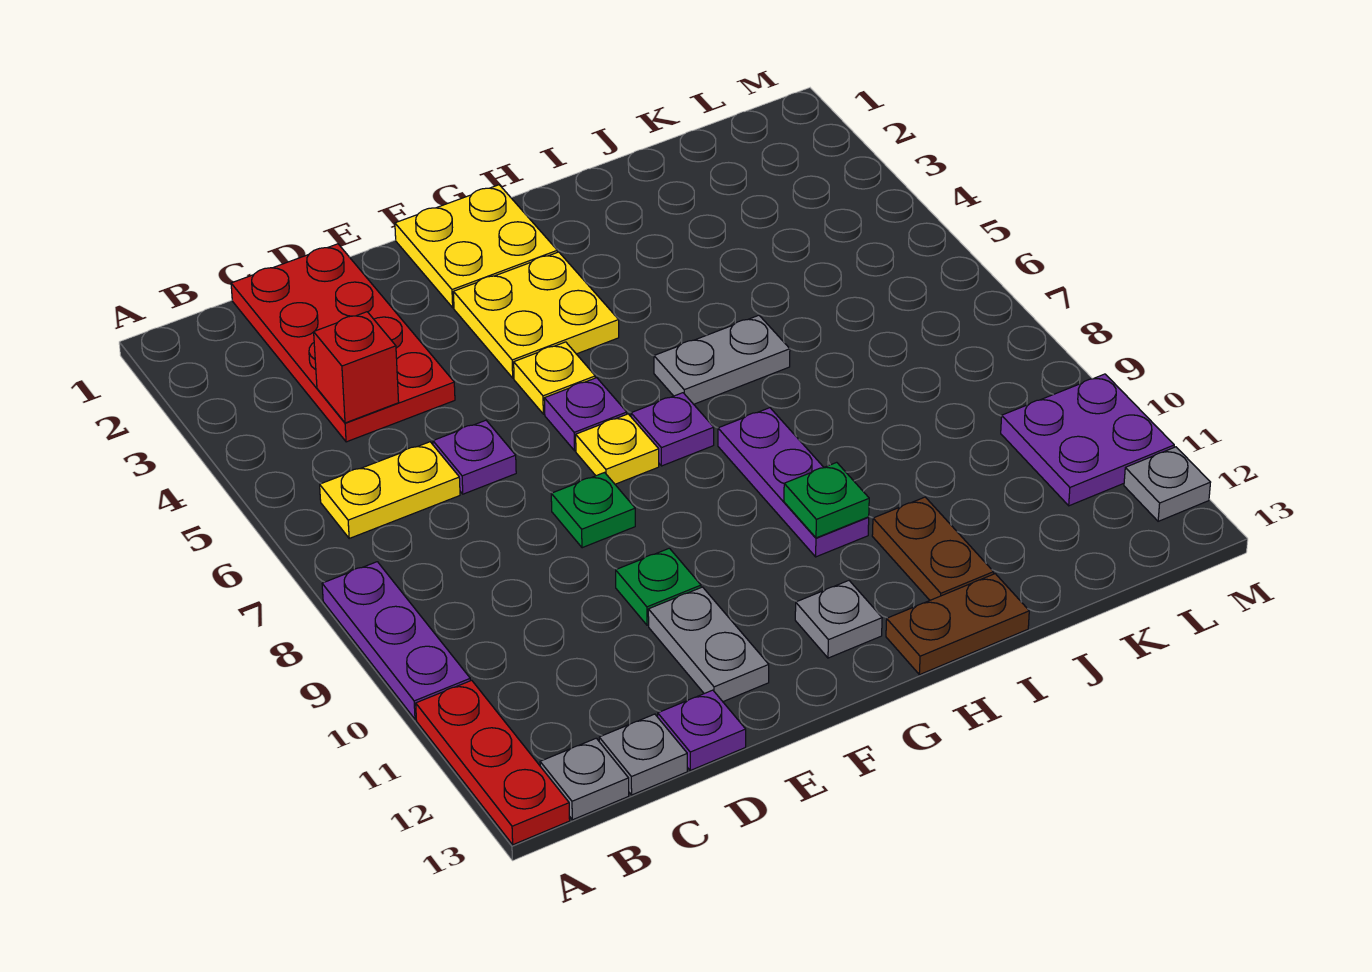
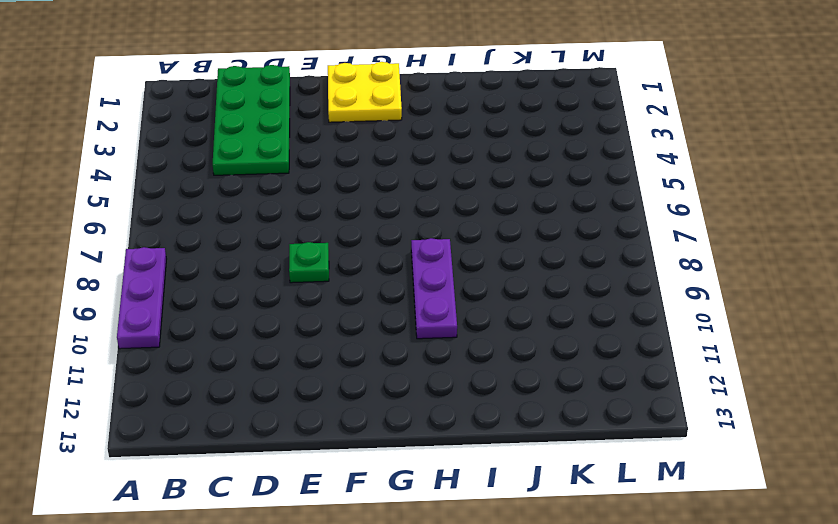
green 2x4 plate [213,65,290,175] -> red 2x4 plate [231,244,455,442]
none -> red 1x3 plate [416,680,570,845]
none -> yellow 1x2 plate [320,442,460,538]
none -> grey 1x1 plate [540,738,629,820]

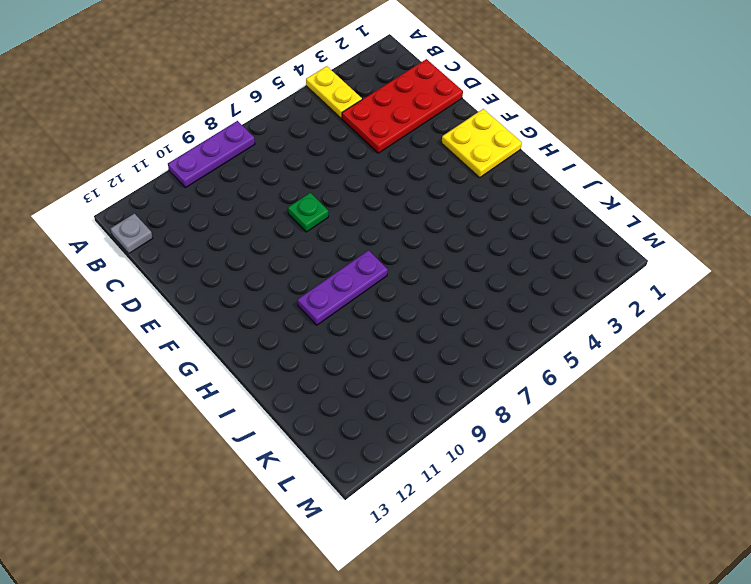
yellow 1x2 plate [306,66,362,118] -> yellow 1x2 plate moved to [320,442,460,538]
none -> red 1x3 plate [416,680,570,845]
none -> grey 1x1 plate [599,714,687,795]
none -> purple 1x1 plate [433,420,516,494]

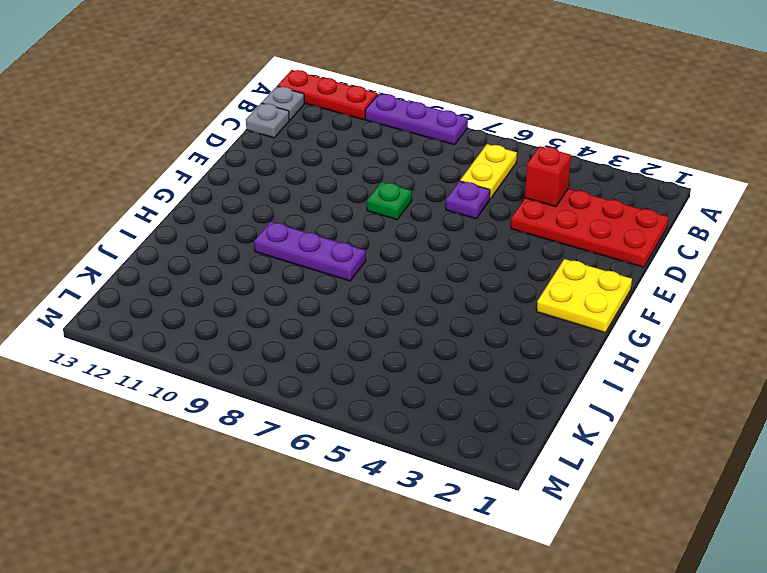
none -> purple 1x1 plate [658,690,746,770]
none -> green 1x1 plate [616,548,701,625]
none -> grey 1x2 plate [648,587,769,702]

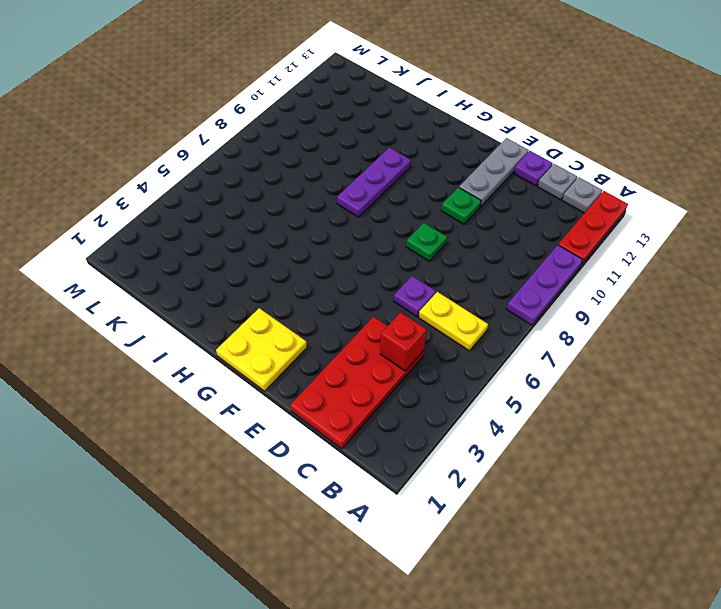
grey 1x3 plate [459,138,529,207] -> grey 1x2 plate [648,587,769,702]
none -> yellow 2x2 plate [453,252,619,378]
none -> yellow 1x1 plate [514,342,595,414]
none -> purple 1x1 plate [544,378,627,451]

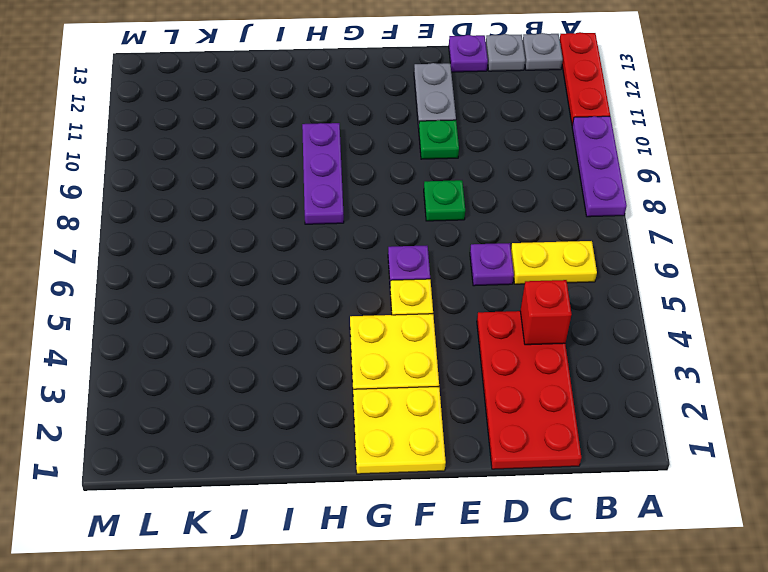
none -> yellow 1x1 plate [576,414,659,484]
none -> purple 1x1 plate [631,393,714,466]
none -> grey 1x1 plate [795,581,882,658]

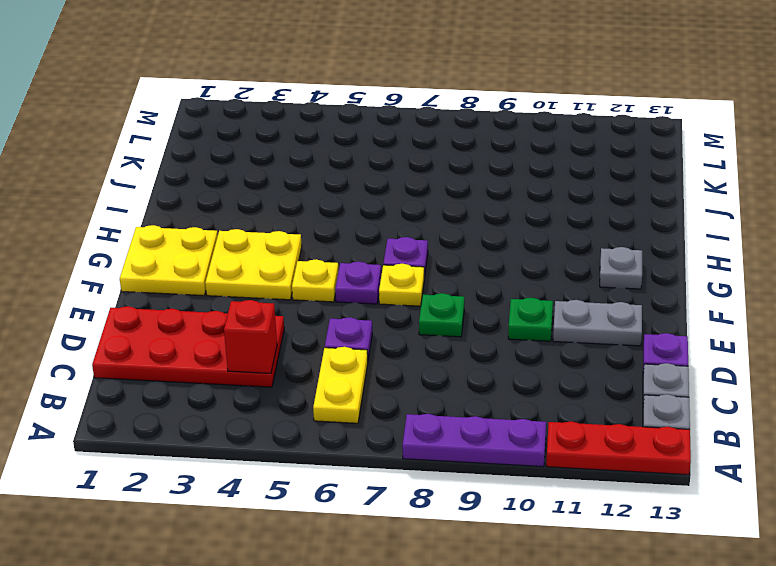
none -> grey 1x2 plate [654,315,790,404]
none -> purple 1x3 plate [718,408,869,557]
none -> brown 1x2 plate [886,574,1029,675]

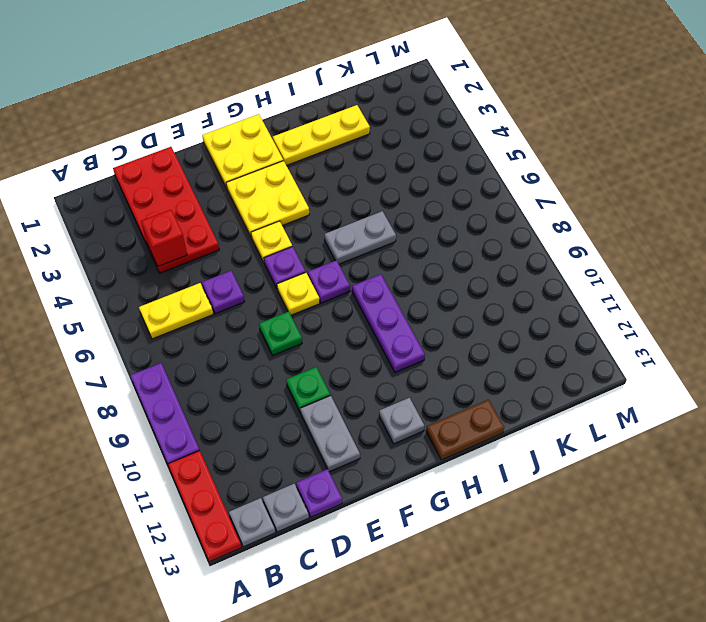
yellow 1x3 plate [273,105,370,165] -> none
none -> brown 1x2 plate [872,497,994,600]
none -> purple 2x2 plate [1001,374,1174,506]
none -> grey 1x1 plate [1124,447,1210,521]

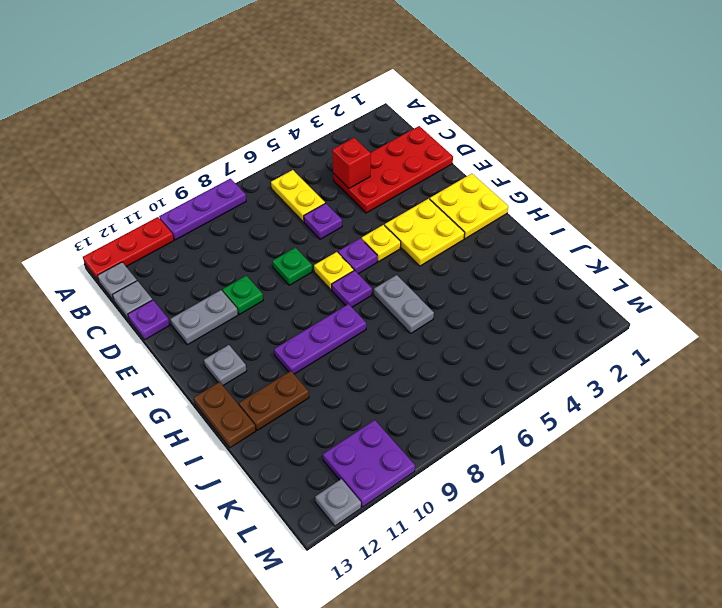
none -> green 1x1 plate [784,462,869,538]

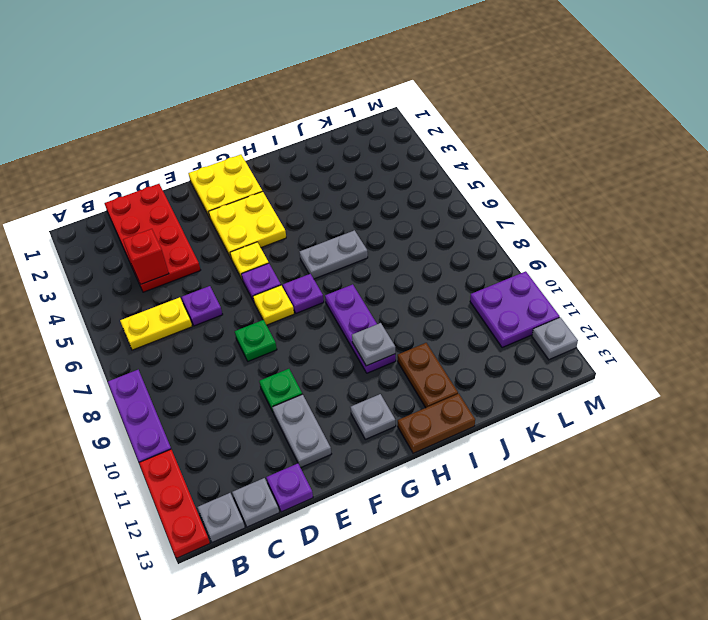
grey 1x1 plate [352,323,395,366] -> green 1x1 plate [784,462,869,538]

